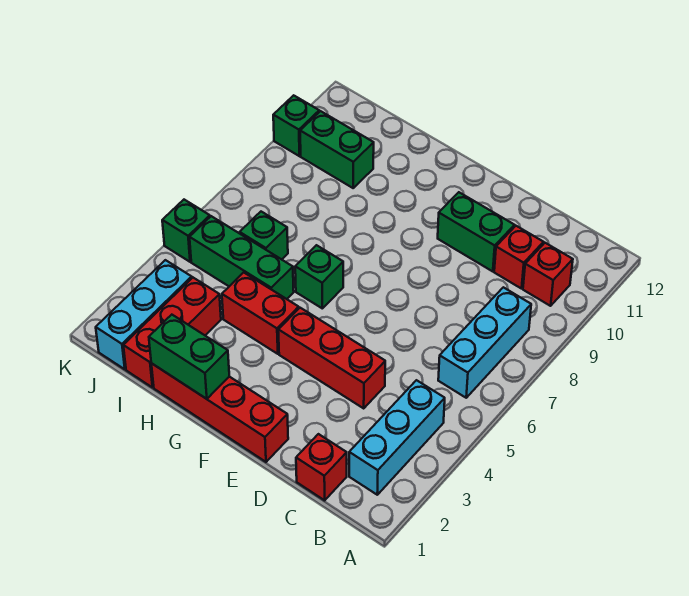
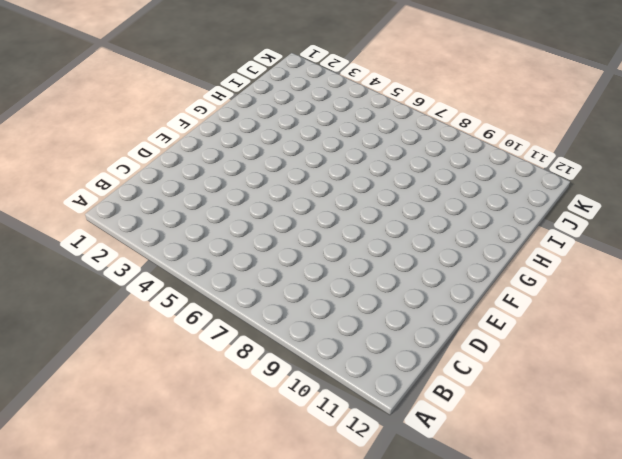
none -> cyan 1x3 brick [349,380,445,495]
none -> cyan 1x3 brick [438,287,531,398]
none -> red 1x1 brick [523,243,573,306]

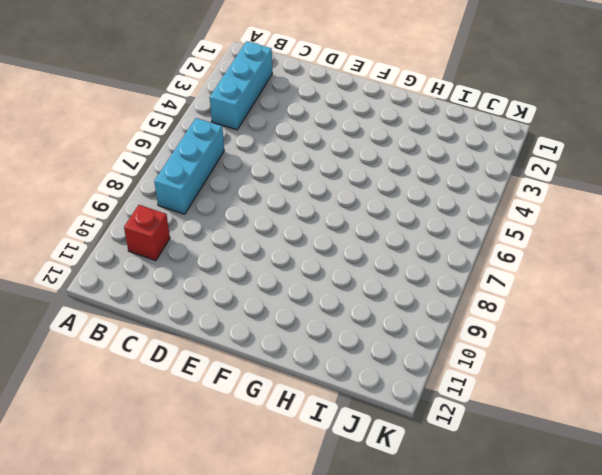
none -> red 1x1 brick [296,434,347,500]
none -> red 1x1 brick [494,226,544,289]
none -> red 1x3 brick [278,308,385,408]

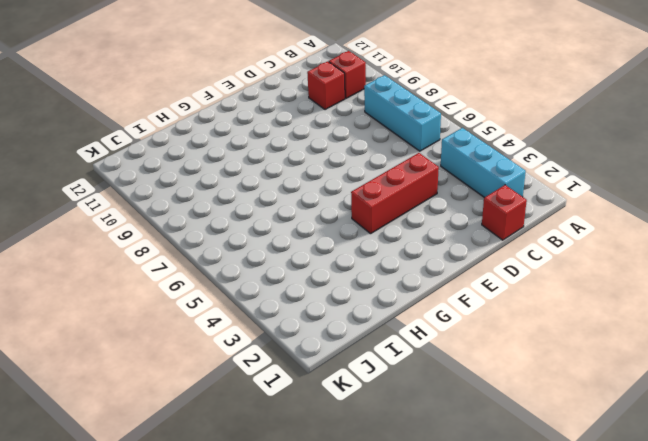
none -> green 1x2 brick [438,192,514,272]
none -> red 1x4 brick [151,363,288,462]
none -> red 1x2 brick [222,272,299,354]

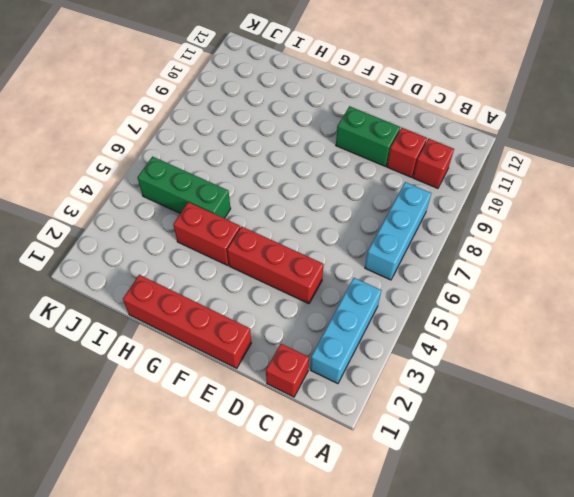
none -> green 1x1 brick [295,245,343,308]
none -> red 1x3 brick [123,278,221,388]
none -> green 1x1 brick [240,212,288,259]

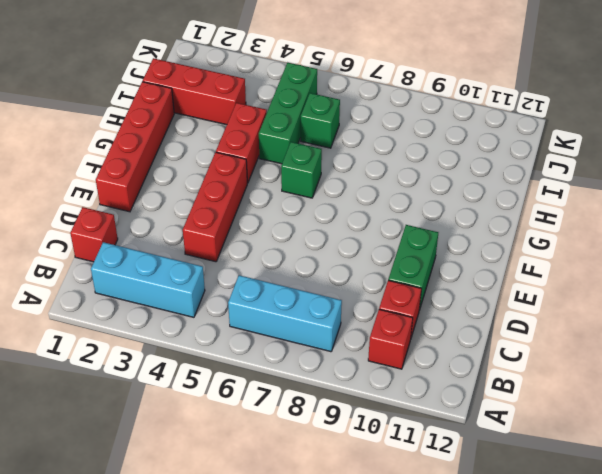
none -> green 1x2 brick [300,111,374,188]
none -> cyan 1x3 brick [96,260,192,369]
none -> green 1x1 brick [162,200,210,262]

